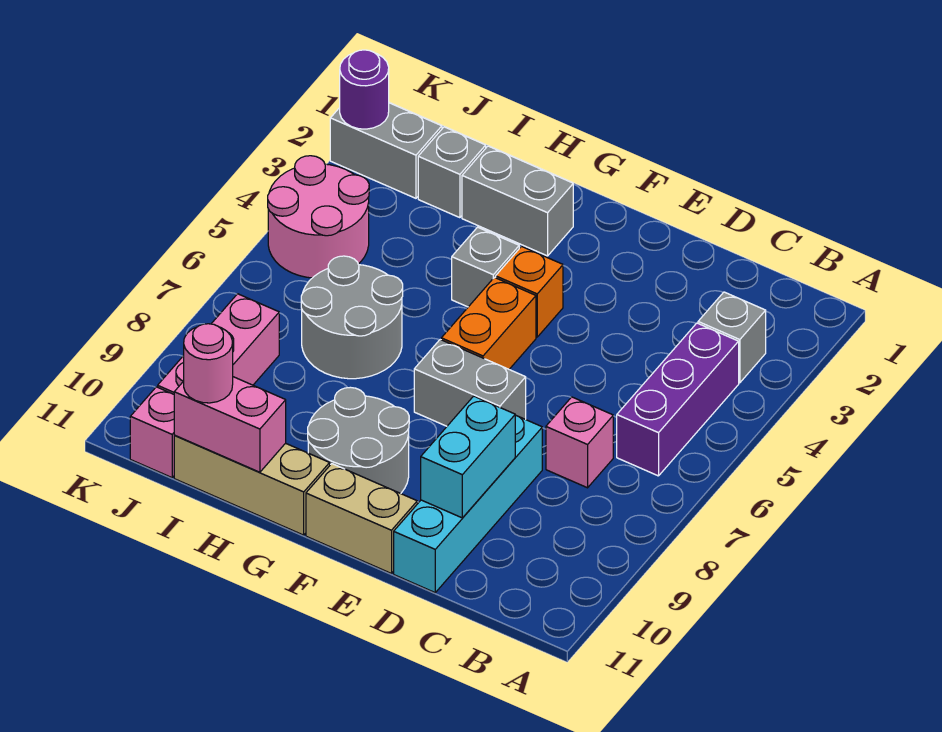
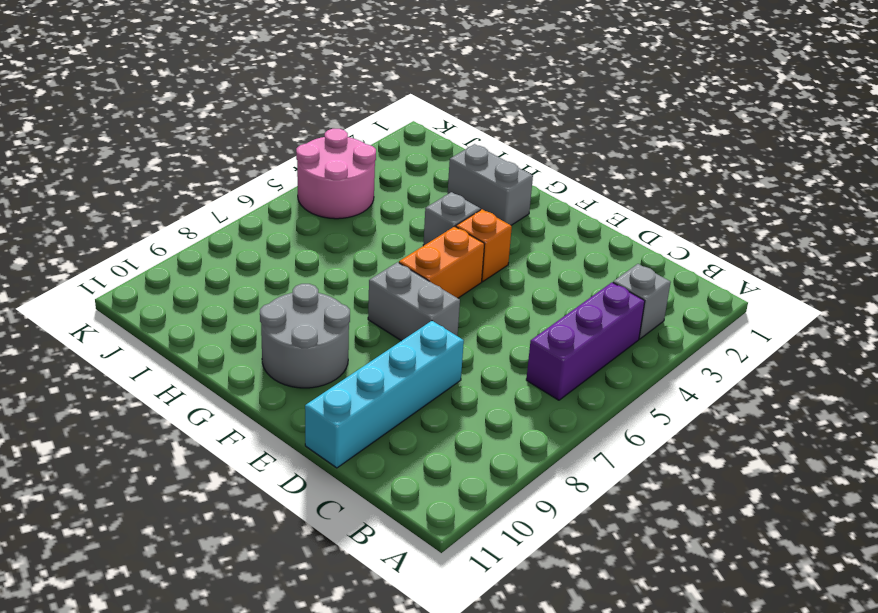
none -> pink 1x1 brick [546,397,613,488]
none -> tan 1x2 brick [306,464,417,574]
none -> tan 1x3 brick [174,436,330,535]

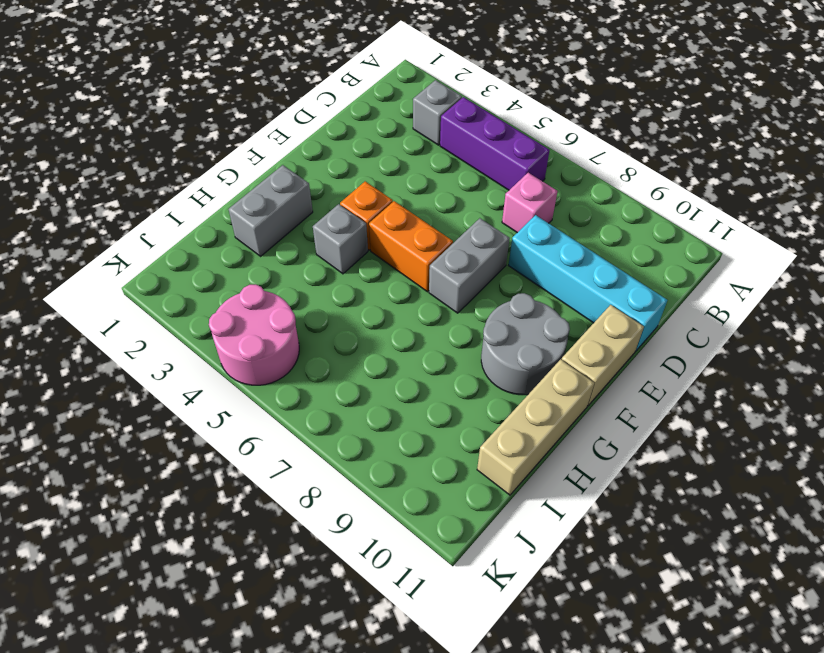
none -> grey 2x2 round brick [301,256,403,379]
none -> grey 1x1 brick [418,127,486,218]
none -> grey 1x2 brick [330,103,442,198]

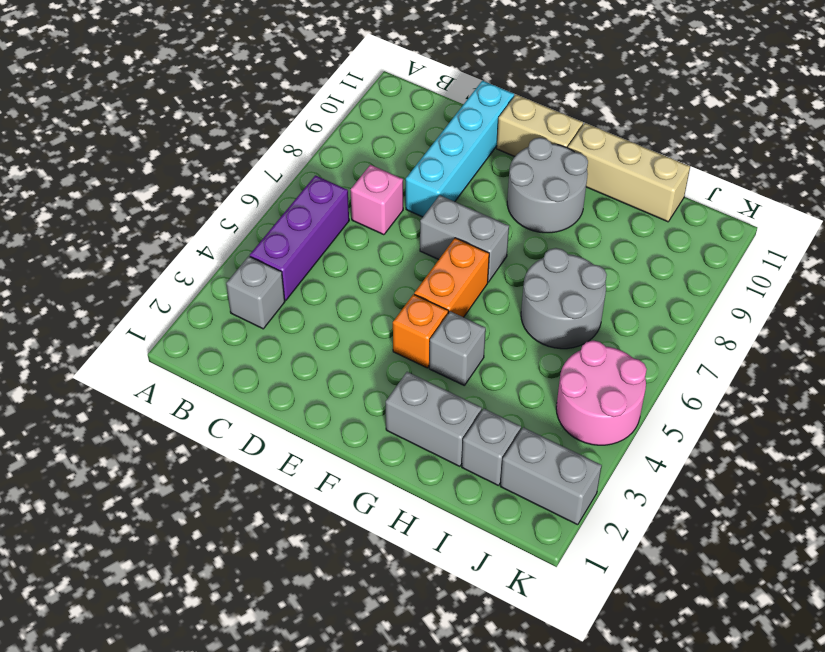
none -> pink 1x3 brick [158,294,279,394]
none -> pink 1x1 brick [130,387,175,478]
none -> cyan 1x2 brick [421,396,515,518]

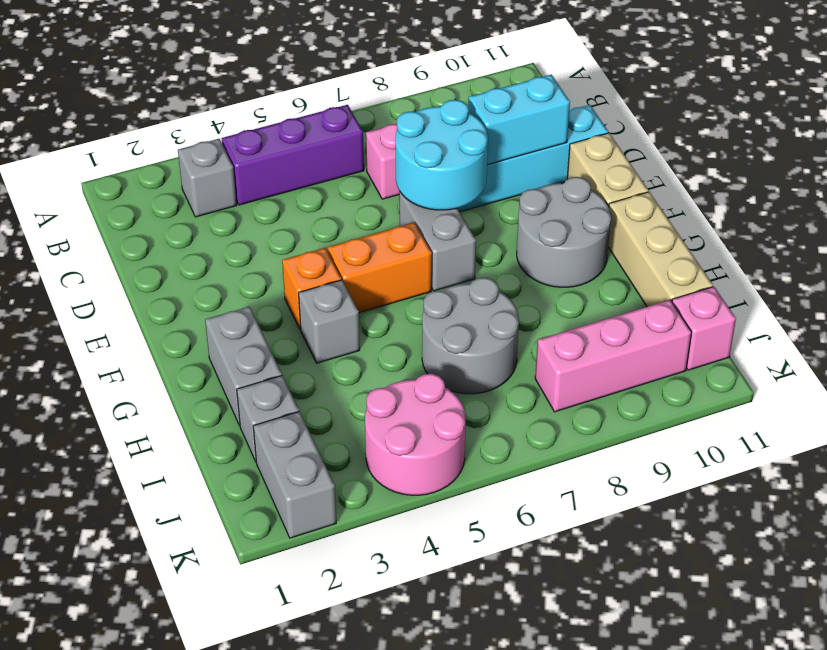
cyan 2x2 round brick [395,100,488,210] -> none
none -> pink 1x2 brick [174,377,286,472]
none -> purple 1x1 round brick [340,50,389,129]
none -> pink 1x1 round brick [184,324,233,403]

